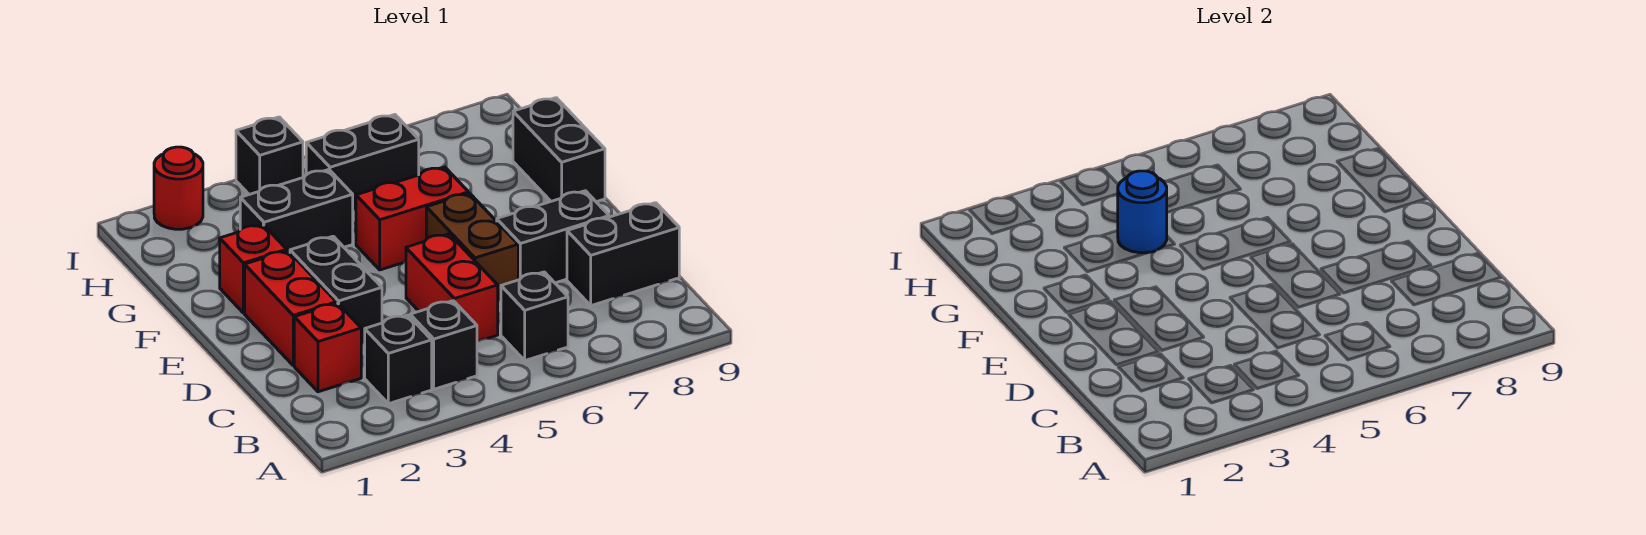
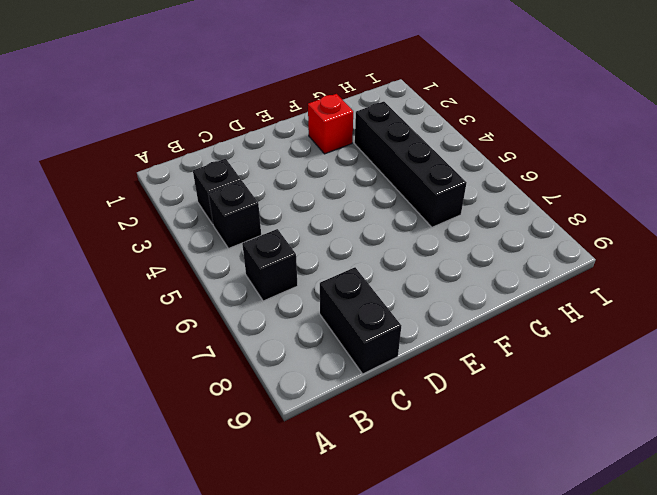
black 1x4 brick [355,102,467,227] -> black 1x2 brick [240,170,353,252]
none -> red 1x1 brick [294,303,361,392]
none -> red 1x2 brick [406,234,498,341]
none -> red 1x2 brick [245,251,336,366]

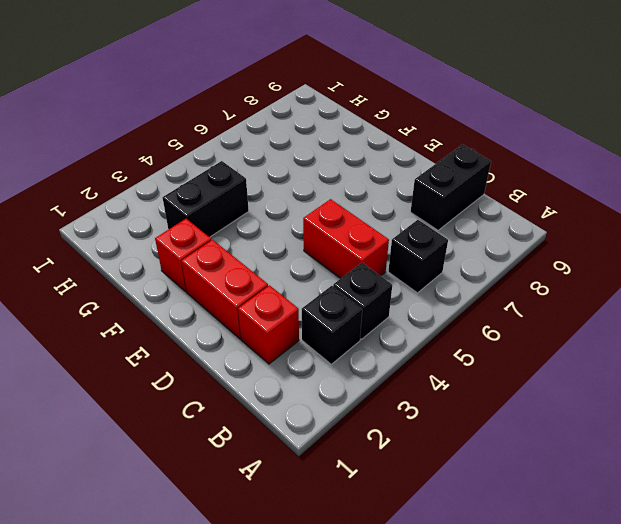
none -> black 1x2 brick [290,236,382,344]
none -> brown 1x2 brick [426,193,518,301]
none -> black 1x2 brick [497,191,609,283]

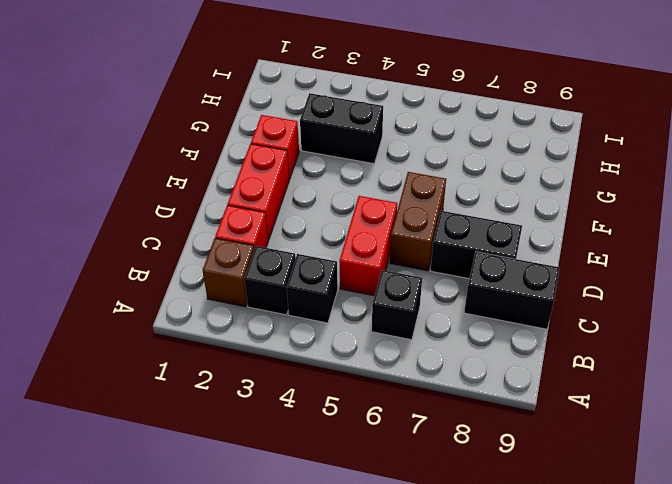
brown 1x1 brick [202,238,254,307] -> none
none -> black 1x2 brick [290,236,382,344]
none -> red 1x2 brick [356,167,469,270]
none -> black 1x2 brick [513,98,605,202]

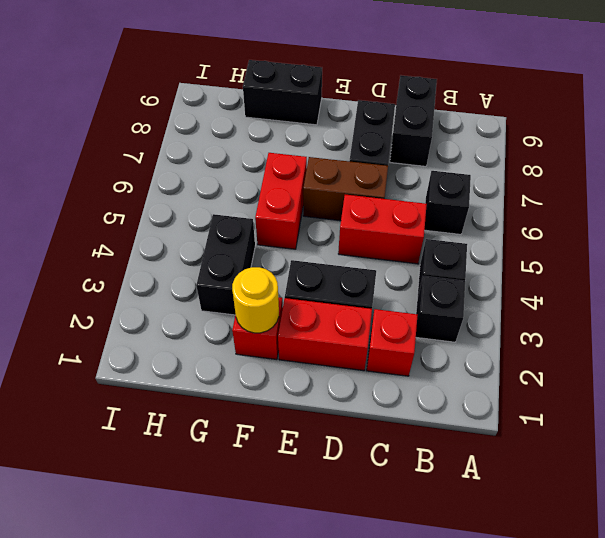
yellow 1x1 round brick [232,267,279,333] -> none
none -> black 1x2 brick [306,115,419,210]
none -> red 1x1 round brick [154,147,203,229]
none -> black 1x1 brick [236,117,303,195]

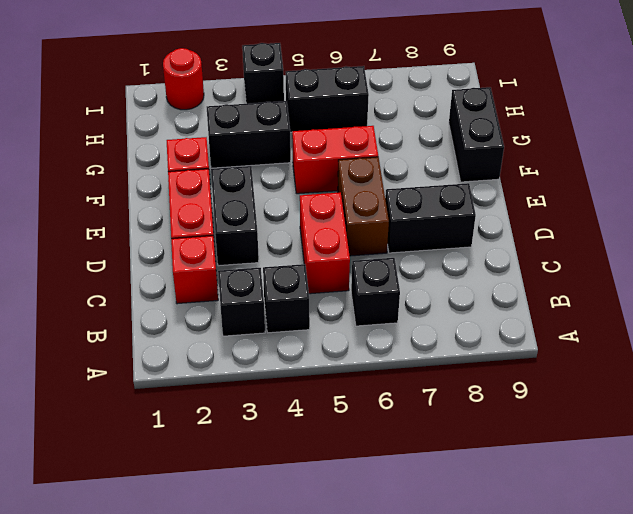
none -> black 1x2 brick [567,203,679,306]
none -> blue 1x1 round brick [1118,171,1167,253]

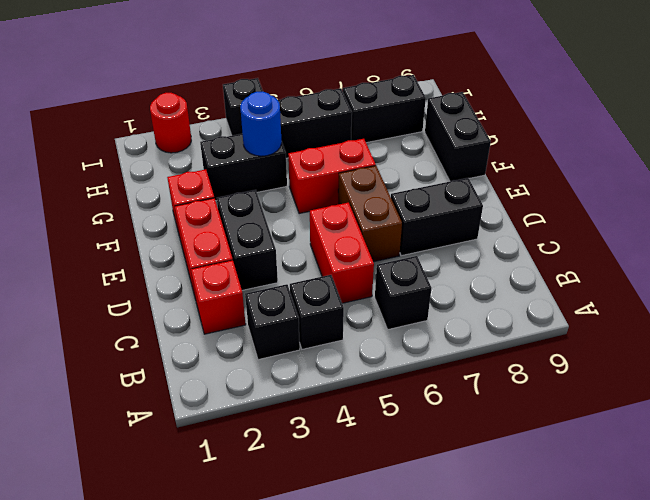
black 1x2 brick [343,75,426,143] -> black 1x2 brick moved to [567,203,679,306]

